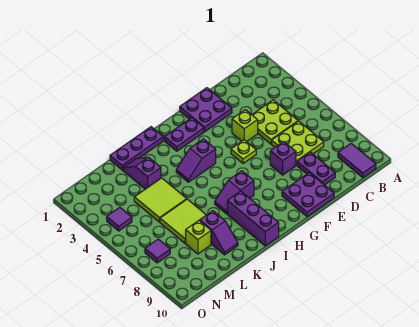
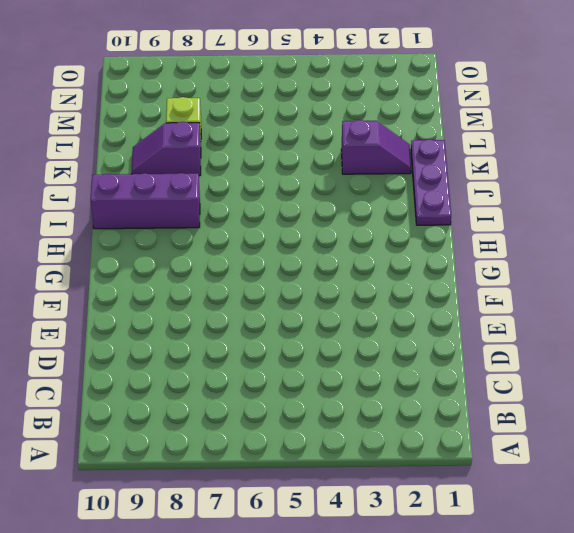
none -> purple 1x2 tile [338,143,376,178]
none -> lime 2x2 plate [252,100,298,144]
none -> lime 2x2 plate [272,121,324,165]

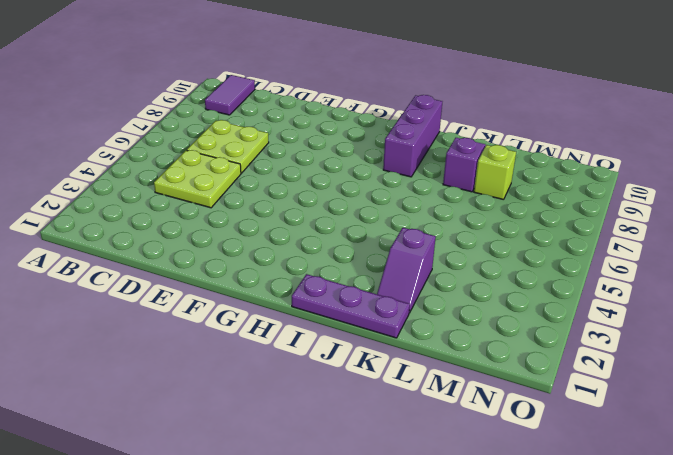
none -> purple 1x2 plate [297,152,335,185]
none -> purple 2x2 plate [180,88,232,132]
none -> lime 1x1 brick [232,110,258,142]

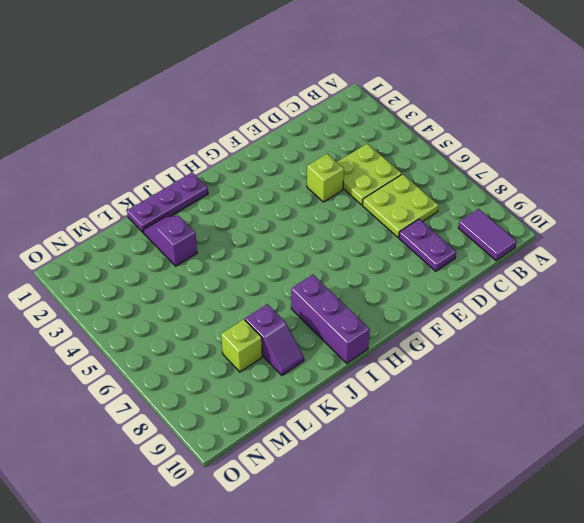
none -> purple 2x2 plate [180,88,232,132]
none -> purple 1x1 brick [270,142,296,175]
none -> purple 2x2 plate [282,173,334,217]

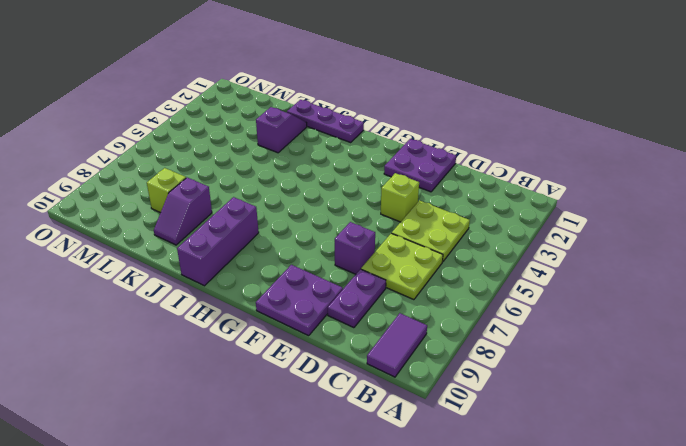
none -> lime 1x1 plate [231,140,256,164]
none -> purple 1x2 plate [165,118,204,151]
none -> purple 1x2 slope [176,139,216,182]

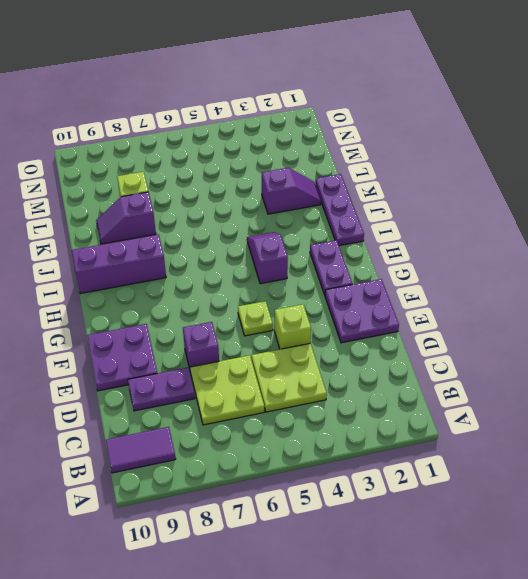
none -> purple 1x2 slope [215,171,254,214]
none -> lime 2x2 tile [134,178,187,222]
none -> lime 2x2 tile [160,199,206,243]

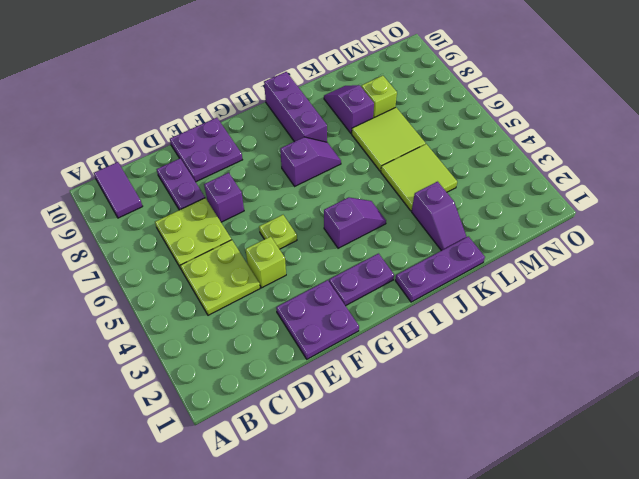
none -> purple 1x1 tile [107,207,132,231]
none -> purple 1x1 tile [145,239,170,263]

